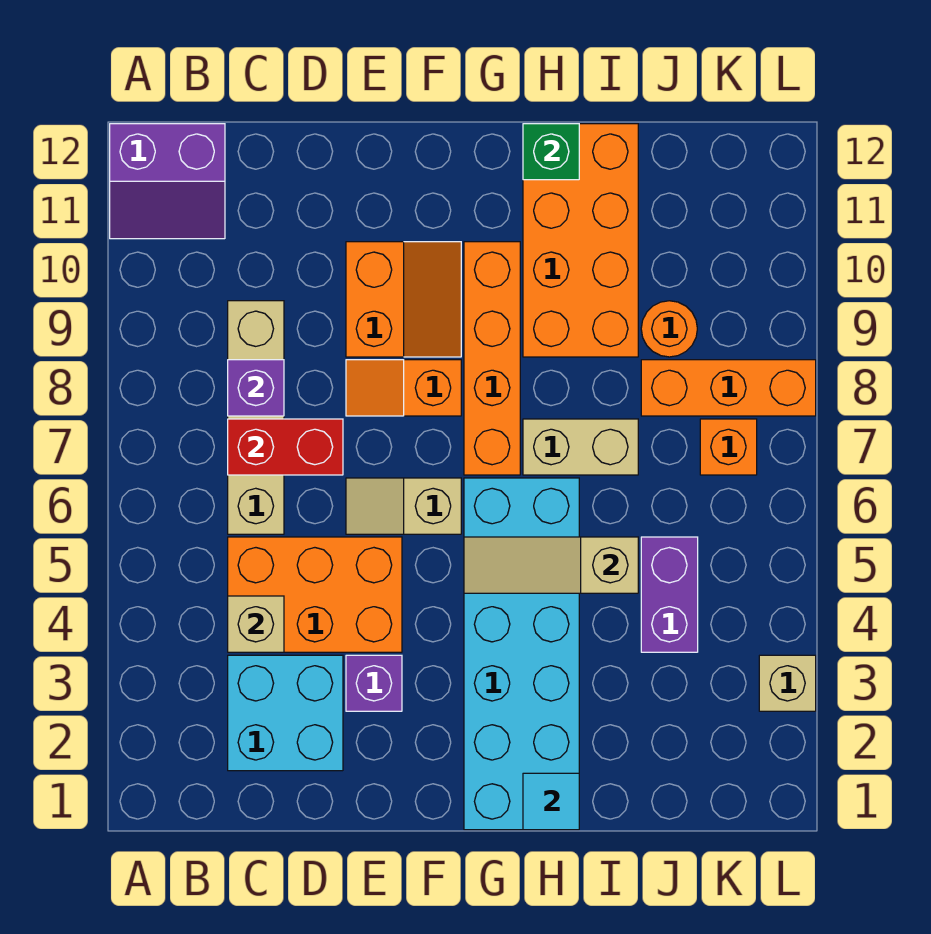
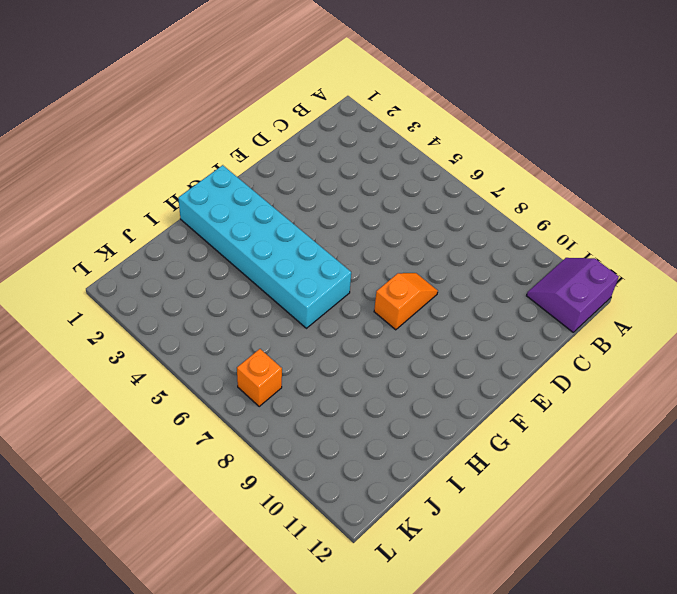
none -> cyan 2x2 brick [228,655,343,771]
none -> orange 2x3 brick [228,537,402,652]
none -> tan 1x4 brick [228,301,284,534]

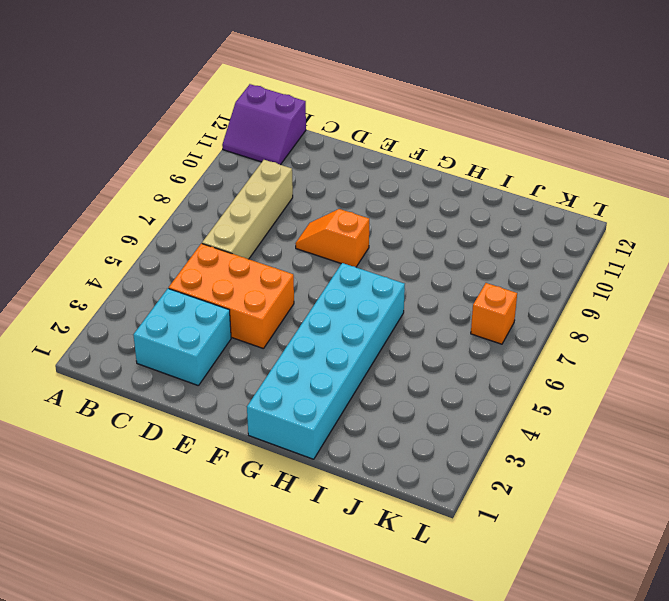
none -> purple 1x1 brick [346,655,402,711]
none -> tan 1x2 slope [346,478,461,534]
none -> orange 2x2 slope [346,242,461,357]

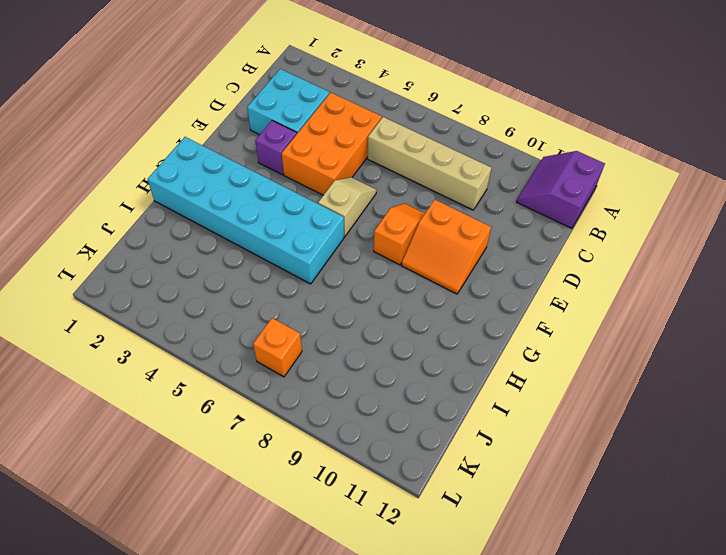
none -> orange 1x4 brick [464,242,520,475]
none -> tan 1x2 brick [523,419,638,475]
none -> orange 2x4 brick [523,124,638,357]

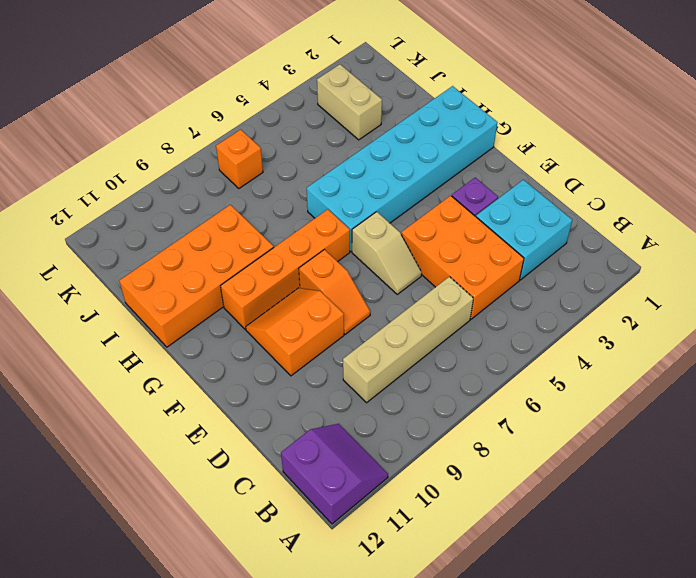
tan 1x2 brick [317,64,382,140] -> tan 1x2 brick moved to [523,419,638,475]
none -> purple 1x2 brick [641,537,698,652]
none -> orange 1x3 brick [641,360,816,416]
none -> orange 1x1 round brick [641,301,697,357]

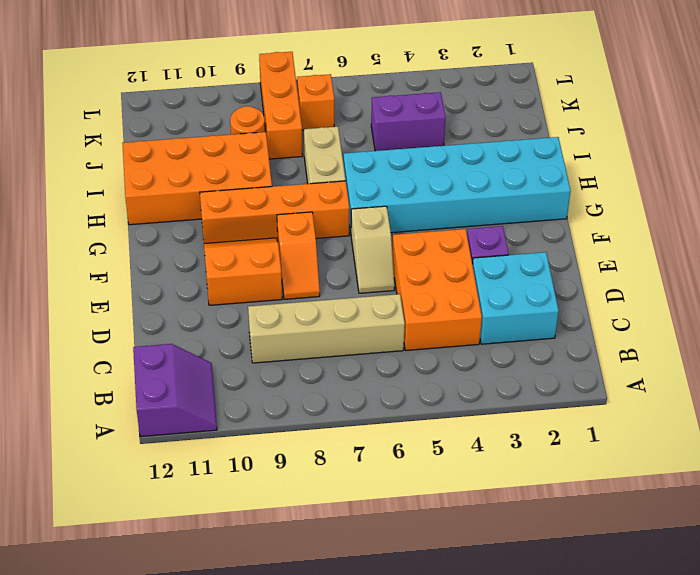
none -> tan 1x1 brick [759,655,816,711]
none -> tan 1x1 brick [228,596,284,652]
none -> red 1x2 brick [228,419,343,475]

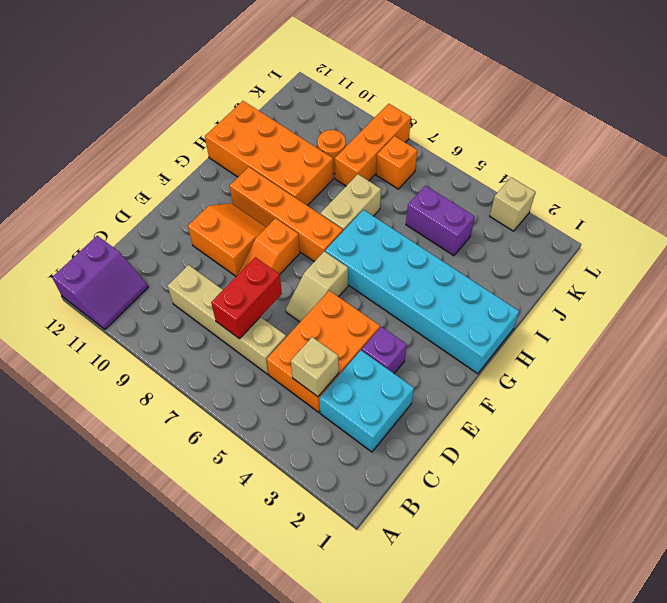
none -> purple 1x1 brick [228,360,284,416]
none -> tan 1x3 slope [464,537,638,593]
none -> cyan 1x1 tile [523,773,579,830]

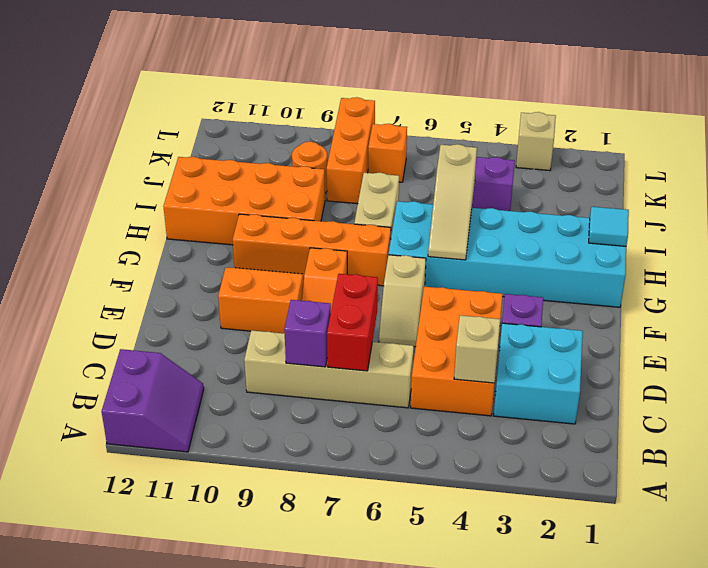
none -> green 1x1 brick [523,124,579,180]

